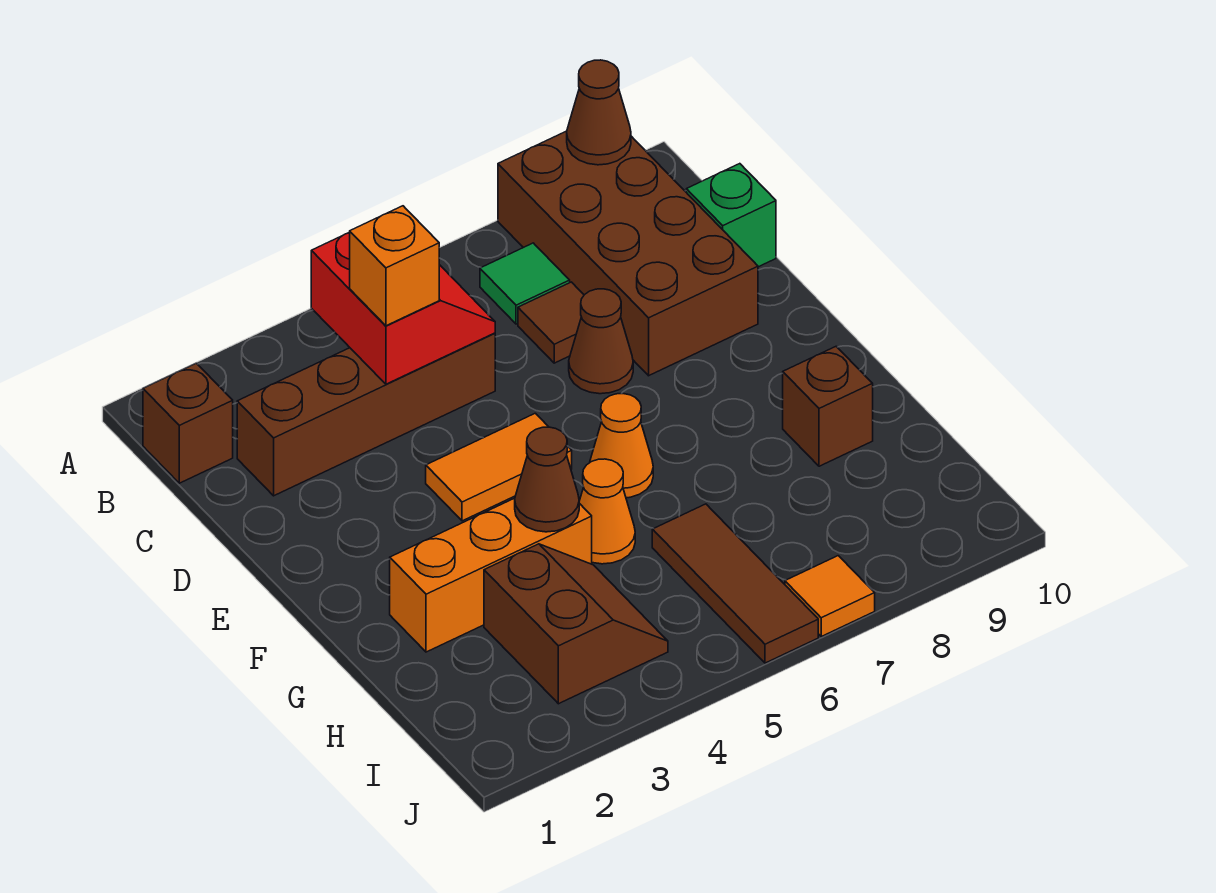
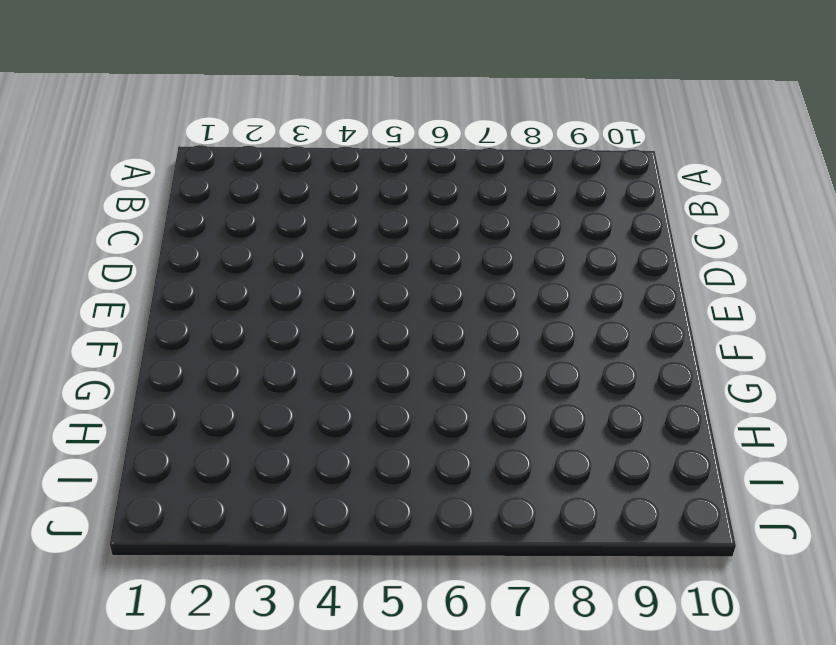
none -> brown 2x4 brick [498,131,758,376]
none -> brown 1x1 brick [143,363,233,483]
none -> green 1x1 tile [480,243,570,324]

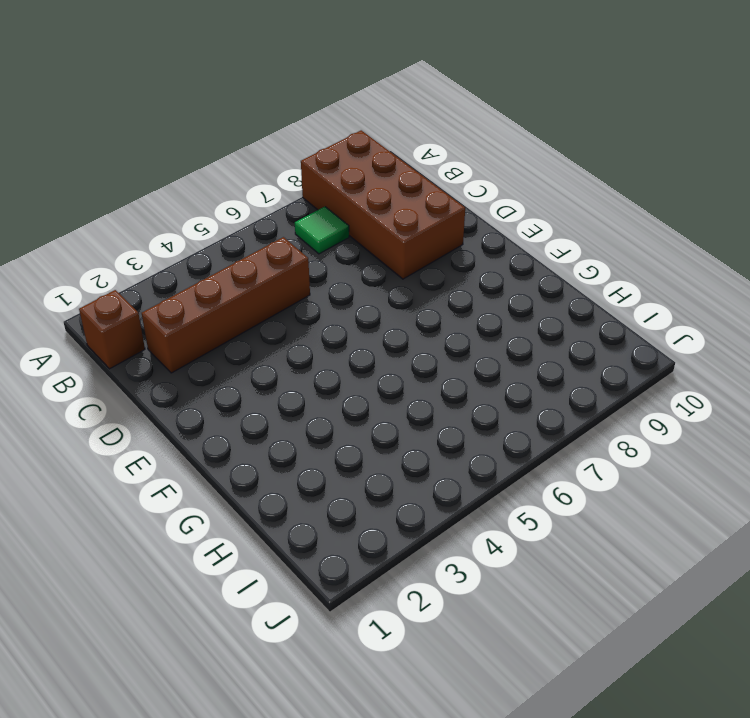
none -> brown 1x1 tile [518,282,584,363]
none -> green 1x1 brick [686,164,776,267]
none -> brown 1x1 cone [569,289,633,394]

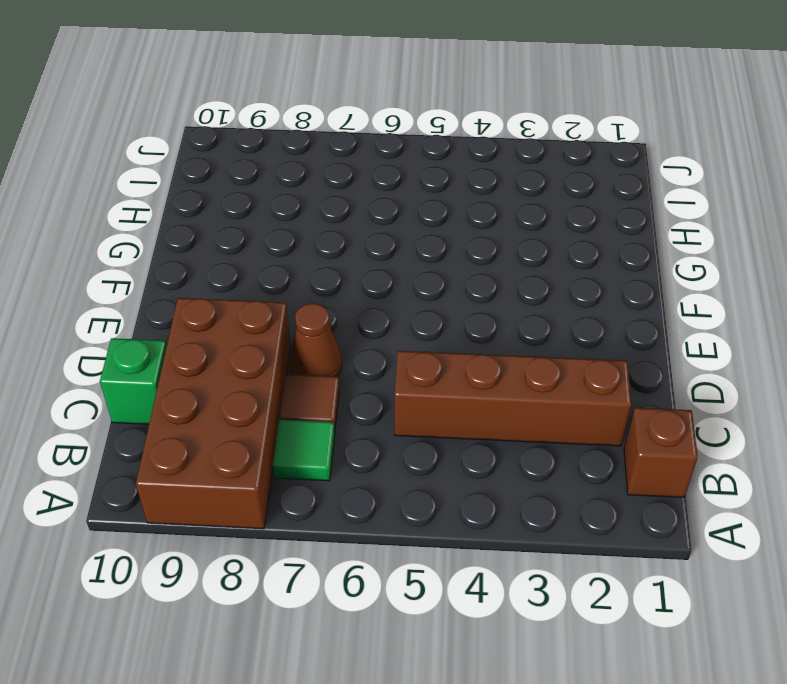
none -> orange 1x2 tile [426,413,572,521]
none -> orange 1x1 cone [590,394,653,498]
none -> orange 1x3 brick [390,498,592,652]

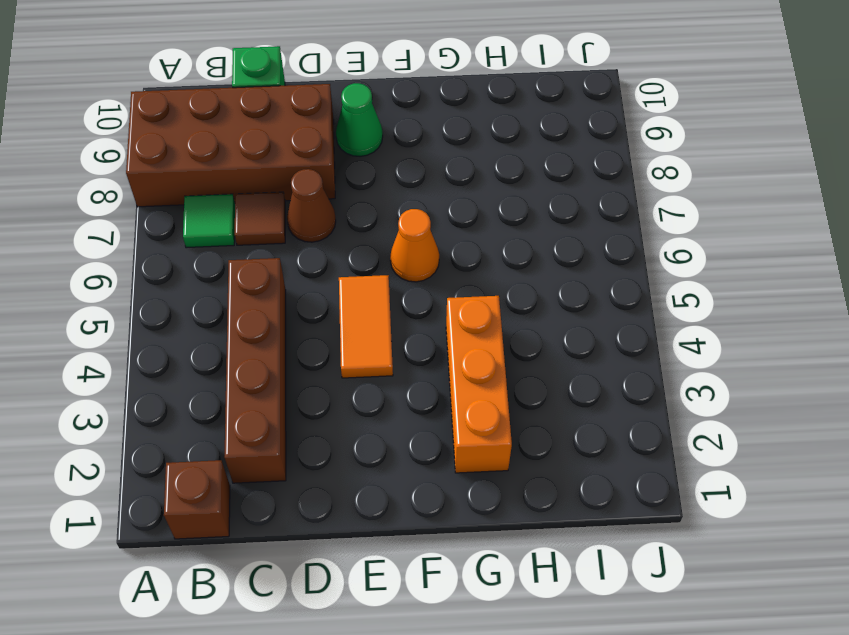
green 1x1 cone [336,83,383,156] -> none
none -> orange 1x1 cone [579,459,635,564]
none -> brown 1x1 brick [783,347,873,466]
none -> brown 2x2 slope [484,544,668,704]

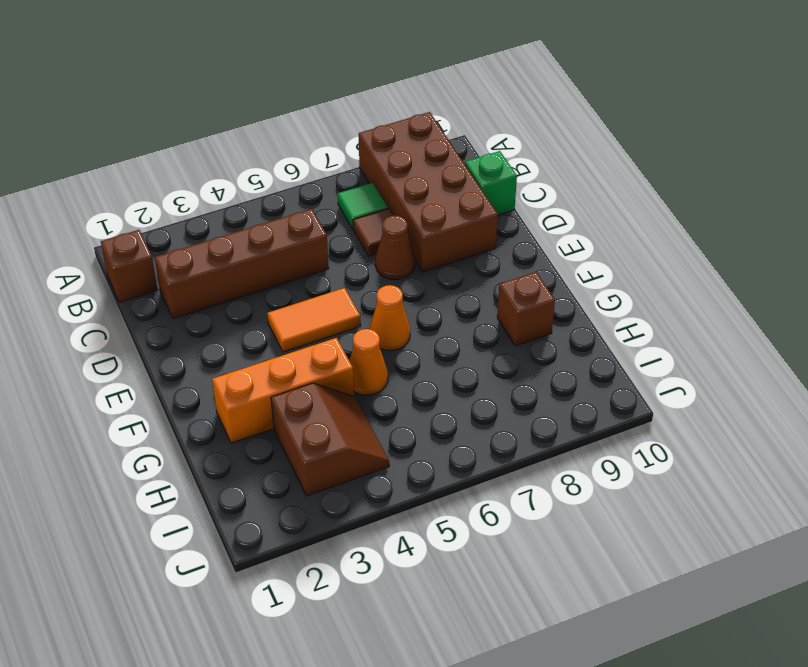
none -> brown 1x3 tile [652,504,818,663]
none -> orange 1x1 tile [785,556,875,636]
none -> brown 1x1 cone [567,60,631,165]

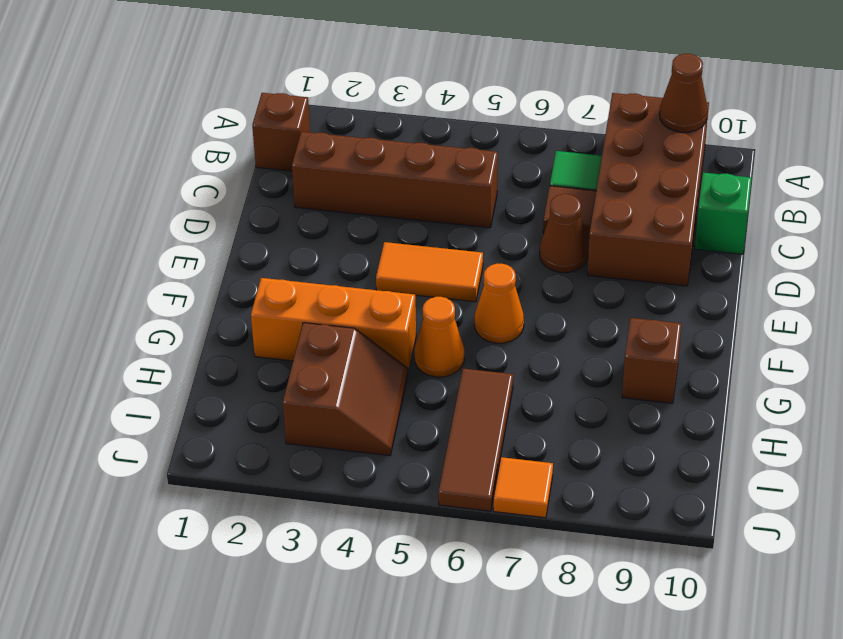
none -> red 2x2 slope [311,232,495,384]
none -> brown 1x1 cone [515,427,579,532]
none -> orange 1x1 brick [350,206,439,326]

